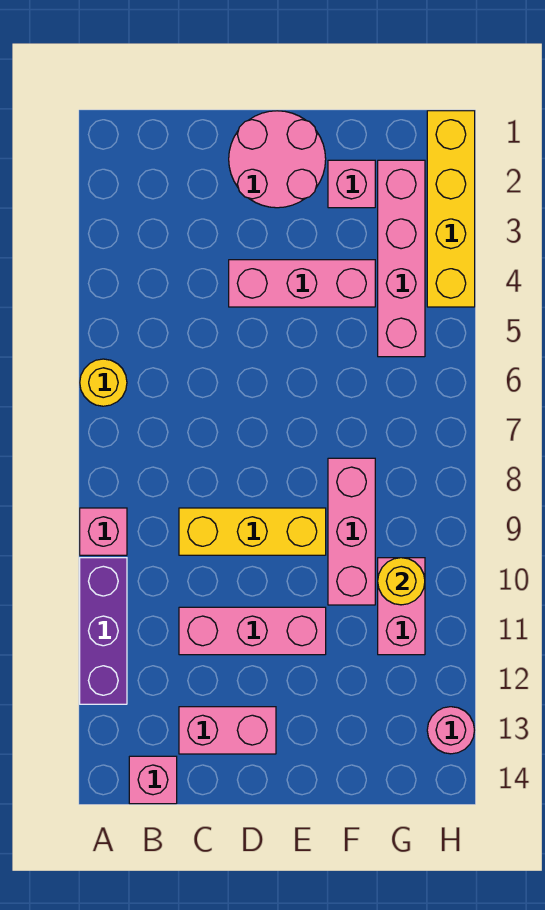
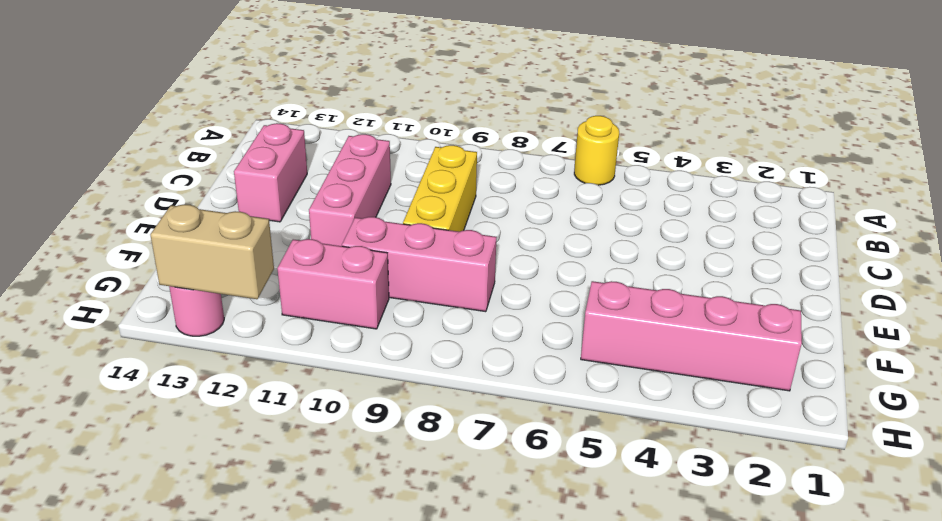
tan 1x2 brick [151,204,274,299] -> none
none -> pink 1x1 brick [80,508,127,555]
none -> purple 1x3 brick [80,558,127,704]
none -> pink 1x1 brick [129,756,177,804]

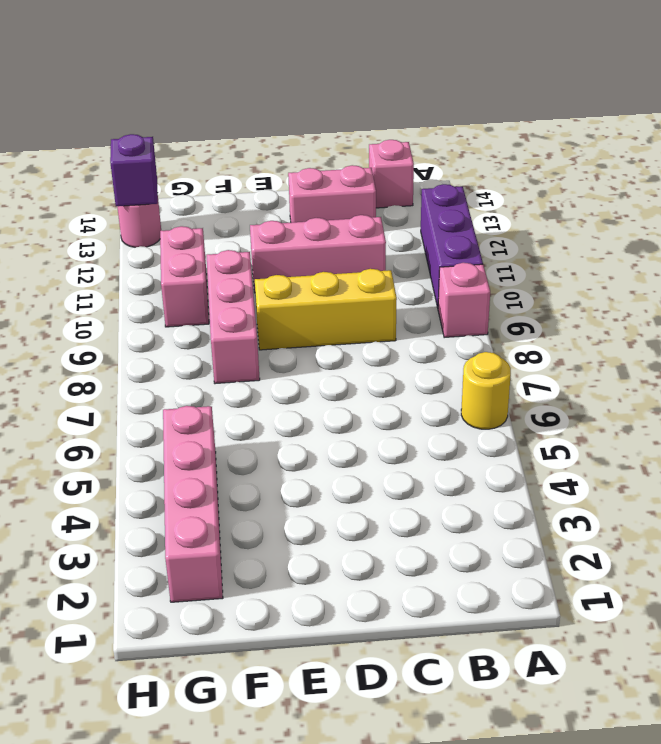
purple 1x1 brick [110,134,158,206] -> none
none -> pink 2x2 round brick [229,111,326,208]
none -> pink 1x3 brick [229,260,375,307]
none -> pink 1x1 brick [328,160,375,208]

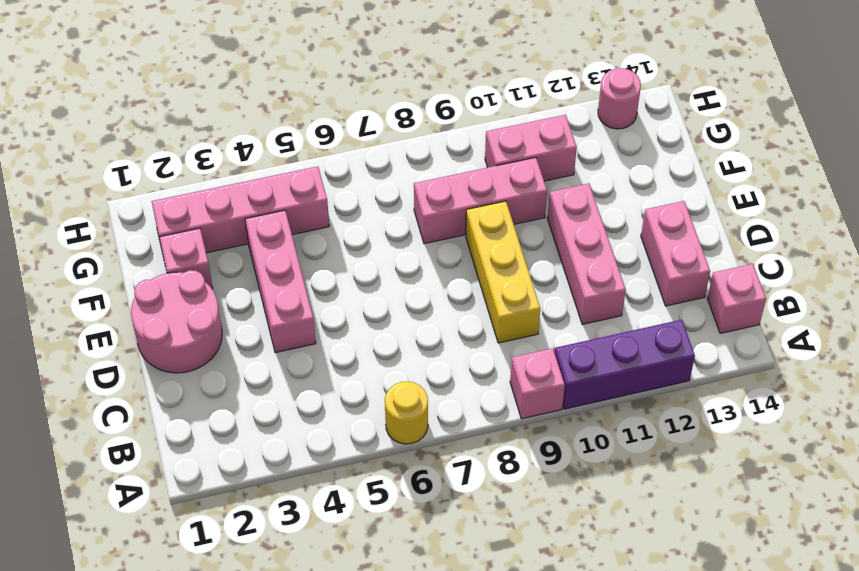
none -> yellow 1x4 brick [427,111,475,307]
none -> yellow 1x1 round brick [378,558,425,605]

